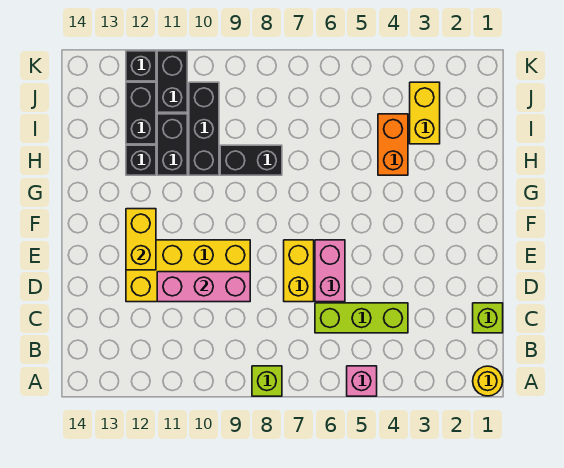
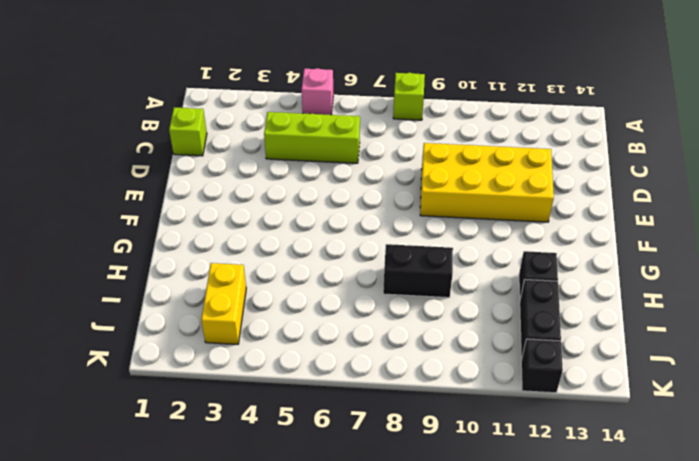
none -> yellow 1x1 round brick [473,366,503,396]
none -> pink 1x2 brick [315,240,345,302]
none -> yellow 1x2 brick [284,240,314,302]

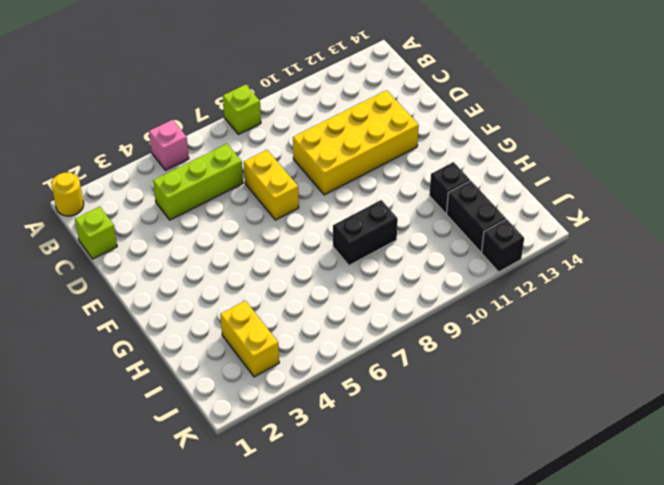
none -> pink 1x2 brick [315,240,345,302]
none -> orange 1x2 brick [378,114,408,175]
none -> black 1x3 brick [189,82,219,175]

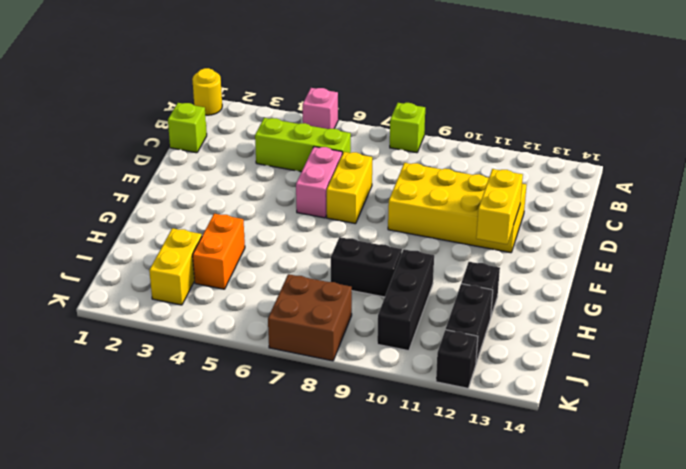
brown 2x2 brick [268,274,352,361] -> none
none -> black 1x2 brick [157,114,187,175]
none -> black 1x2 brick [157,51,187,112]
none -> pink 1x3 brick [157,272,250,302]

